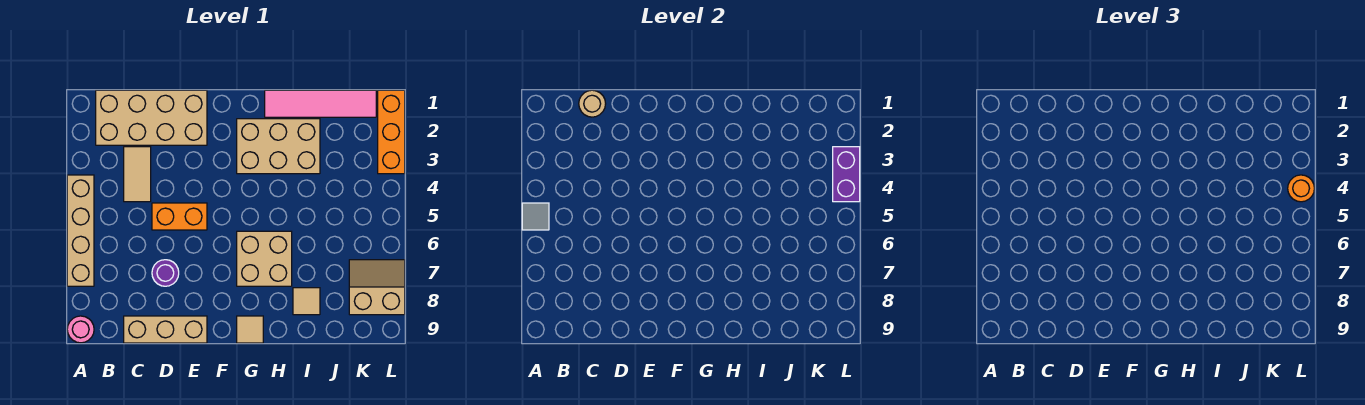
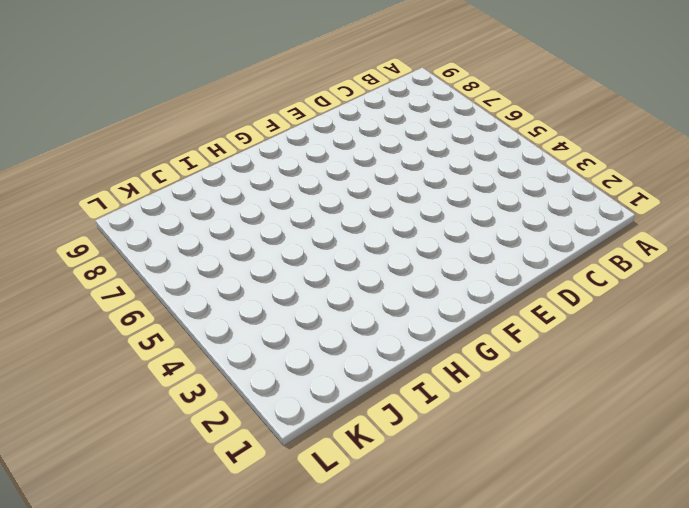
none -> tan 1x4 brick [67,175,94,286]
none -> pink 1x1 round brick [67,316,94,343]
none -> tan 2x4 brick [96,90,207,145]

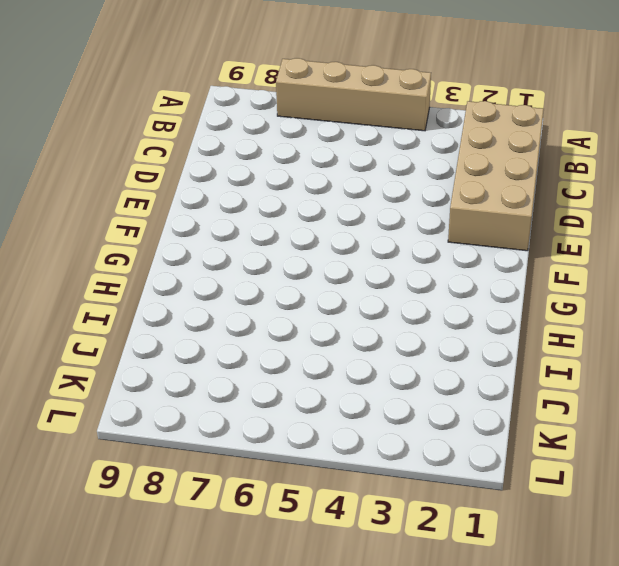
none -> pink 1x1 round brick [67,316,94,343]
none -> tan 1x2 tile [124,147,151,202]
none -> tan 1x3 brick [124,316,207,343]

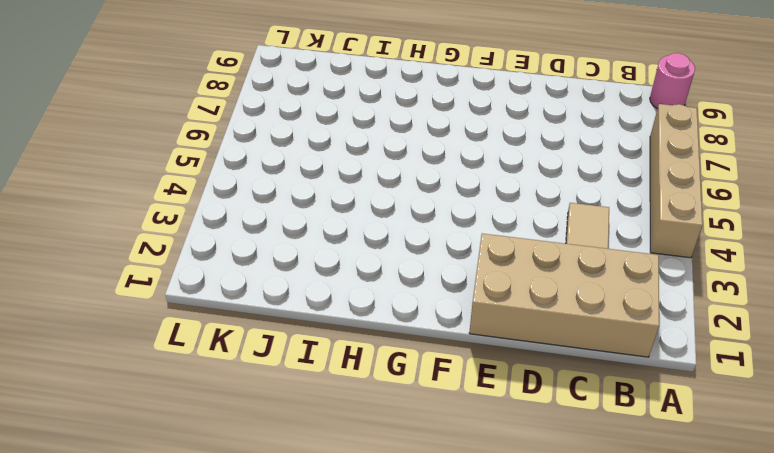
none -> tan 1x3 brick [124,316,207,343]
none -> orange 1x2 brick [152,203,207,230]
none -> purple 1x1 round brick [152,260,179,286]

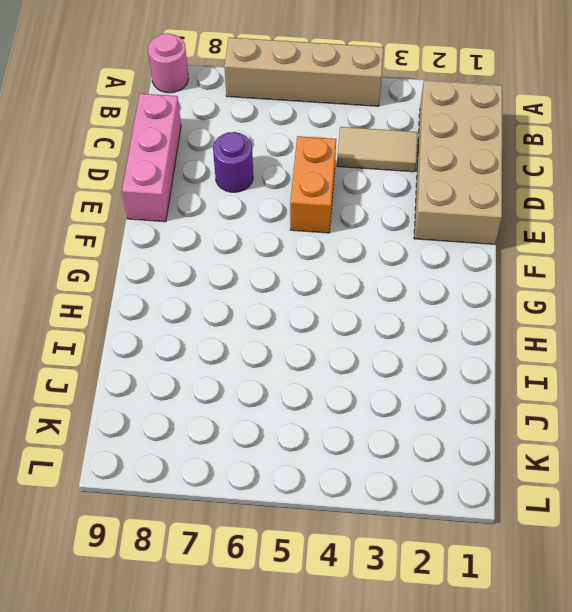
pink 1x3 brick [122,94,181,222] -> tan 1x3 brick [124,316,207,343]
none -> tan 2x3 brick [237,119,320,174]
none -> tan 2x2 brick [237,231,292,286]
none -> tan 1x1 tile [237,316,263,343]

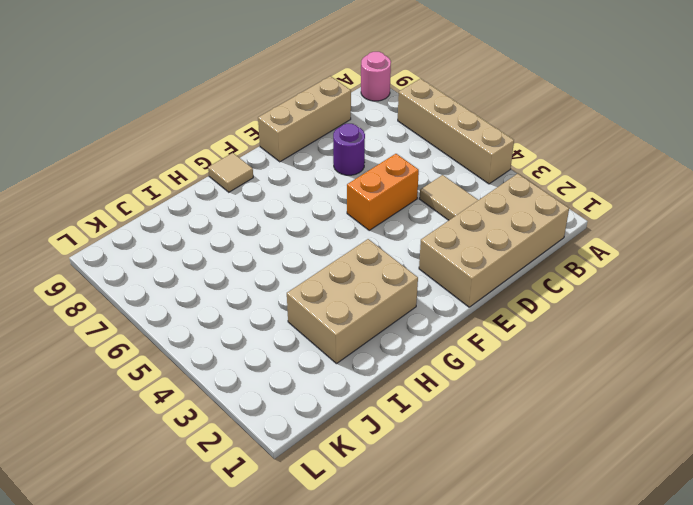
none -> tan 2x2 brick [237,231,292,286]
none -> pink 1x4 tile [265,90,376,117]
none -> tan 1x1 tile [293,288,320,315]

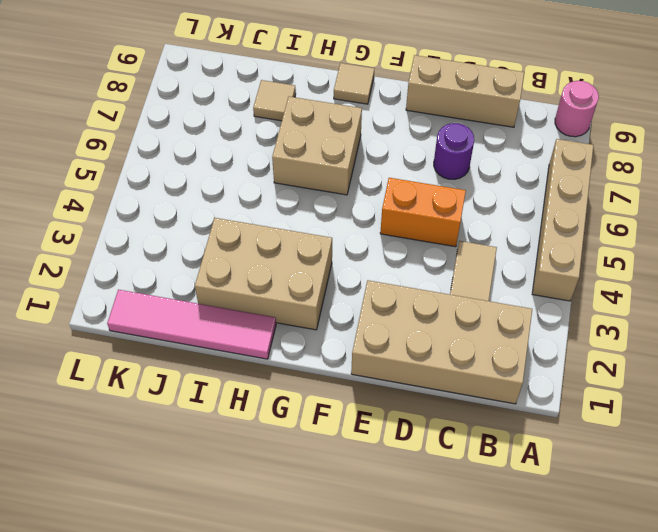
none -> tan 2x2 slope [349,260,405,315]
none -> orange 1x3 brick [378,90,405,174]
none -> grey 1x1 tile [522,203,549,230]

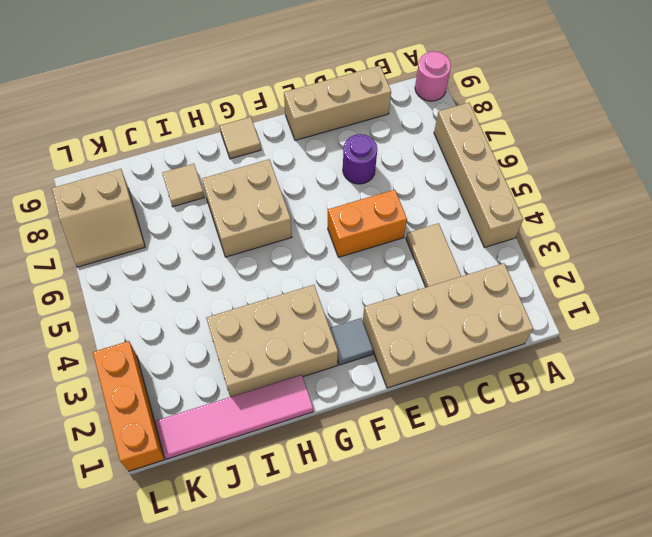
grey 1x1 tile [330,318,373,365] -> grey 1x1 tile moved to [522,203,549,230]
none -> tan 1x1 round brick [579,90,606,117]
none -> purple 1x2 brick [833,147,860,202]
none -> orange 1x1 round brick [1288,175,1314,202]

